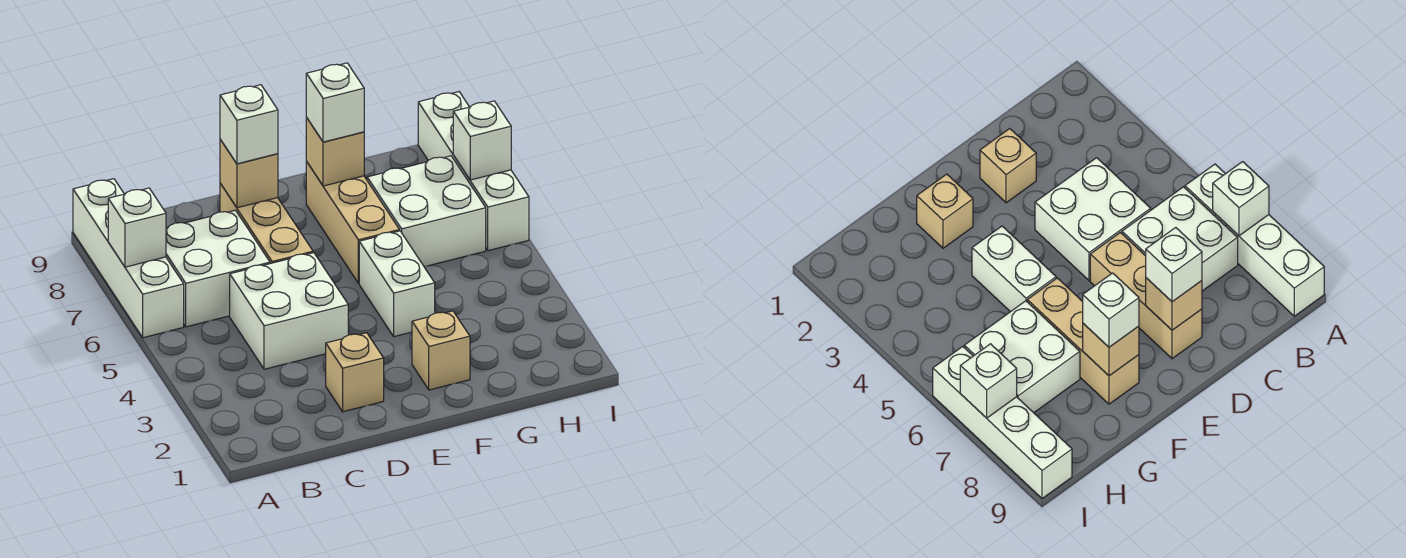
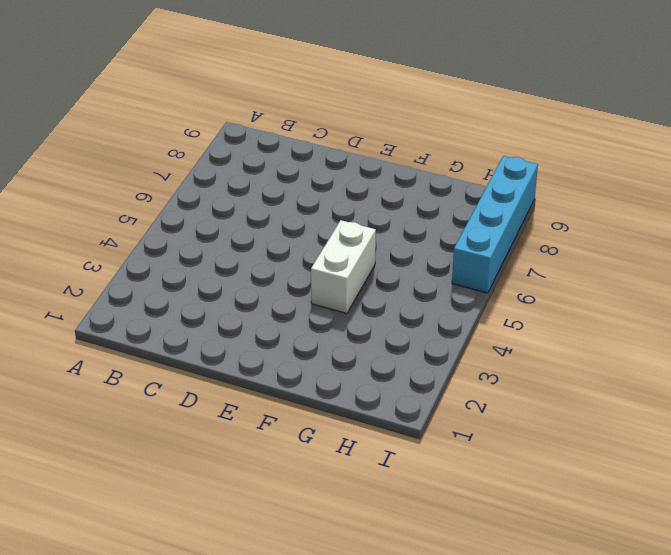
cyan 1x4 brick [452,156,538,293] -> white 1x4 brick [418,92,529,251]
none -> white 1x4 brick [73,179,184,338]
none -> white 2x2 brick [166,210,270,327]
none -> white 2x2 brick [230,253,348,369]

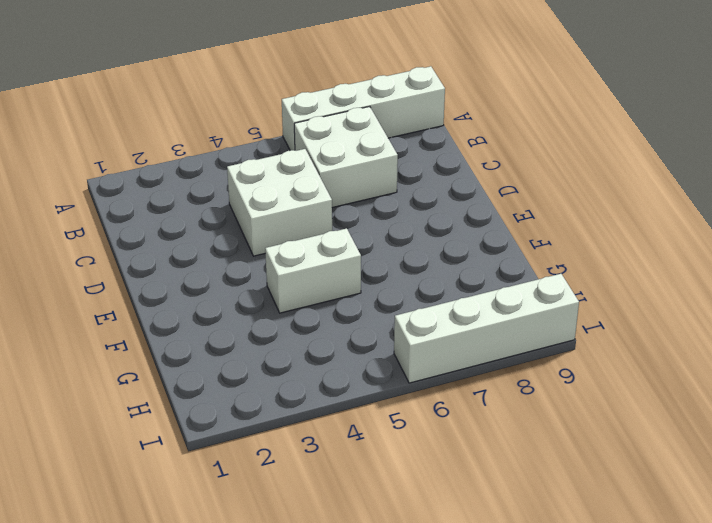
none -> tan 1x1 brick [326,333,384,412]
none -> tan 1x3 brick [220,183,313,264]
none -> tan 1x1 brick [412,311,470,390]

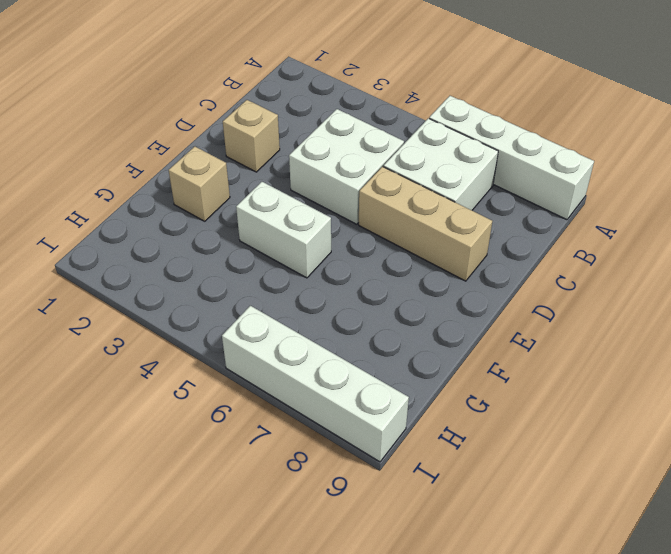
none -> tan 1x3 brick [306,161,399,283]
none -> white 2x2 brick [367,156,486,267]
none -> white 1x1 brick [108,188,166,267]

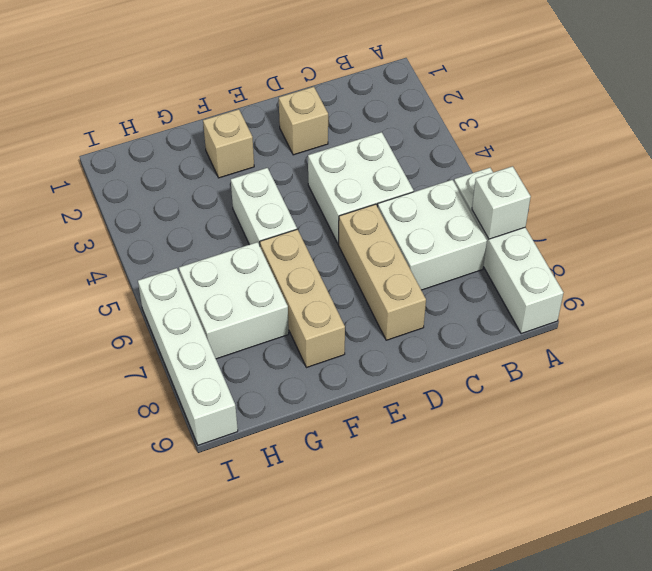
none -> tan 1x1 brick [220,139,278,208]
none -> tan 1x1 brick [306,118,364,186]
none -> white 1x1 brick [453,101,511,180]

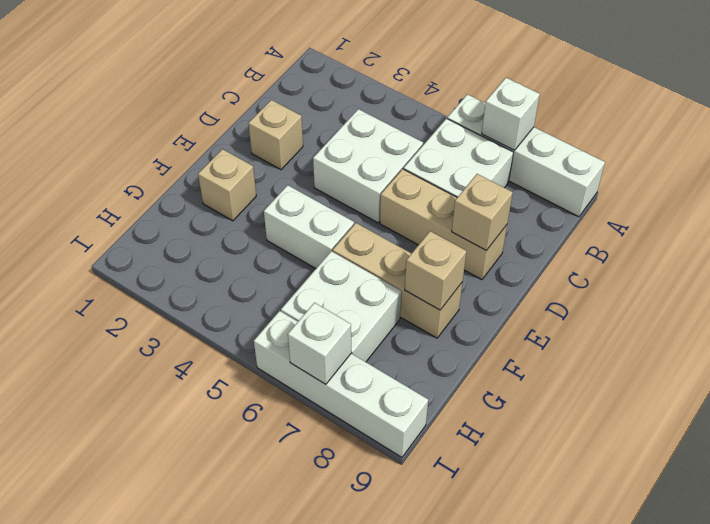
none -> white 1x1 brick [220,85,278,164]
none -> white 1x1 brick [306,63,364,142]

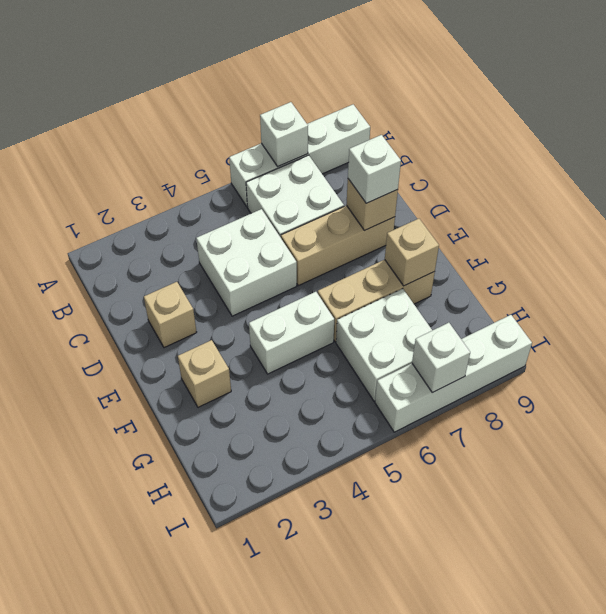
none -> white 1x1 brick [306,63,364,142]

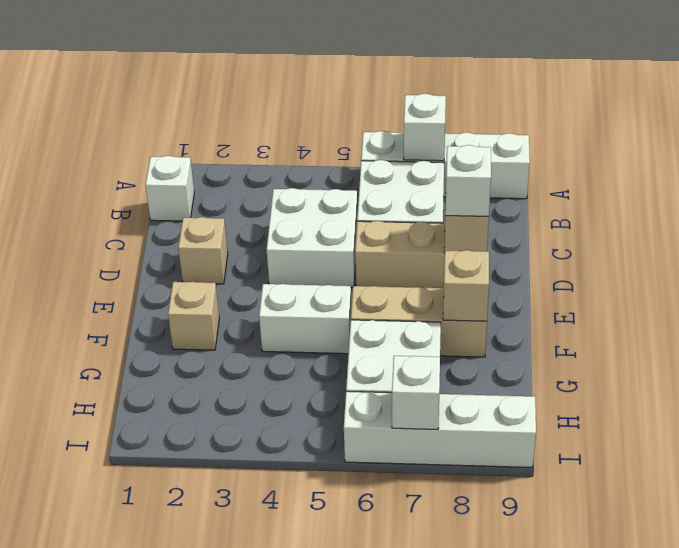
white 1x1 brick [145,156,194,221] -> white 1x1 brick moved to [306,63,364,142]

